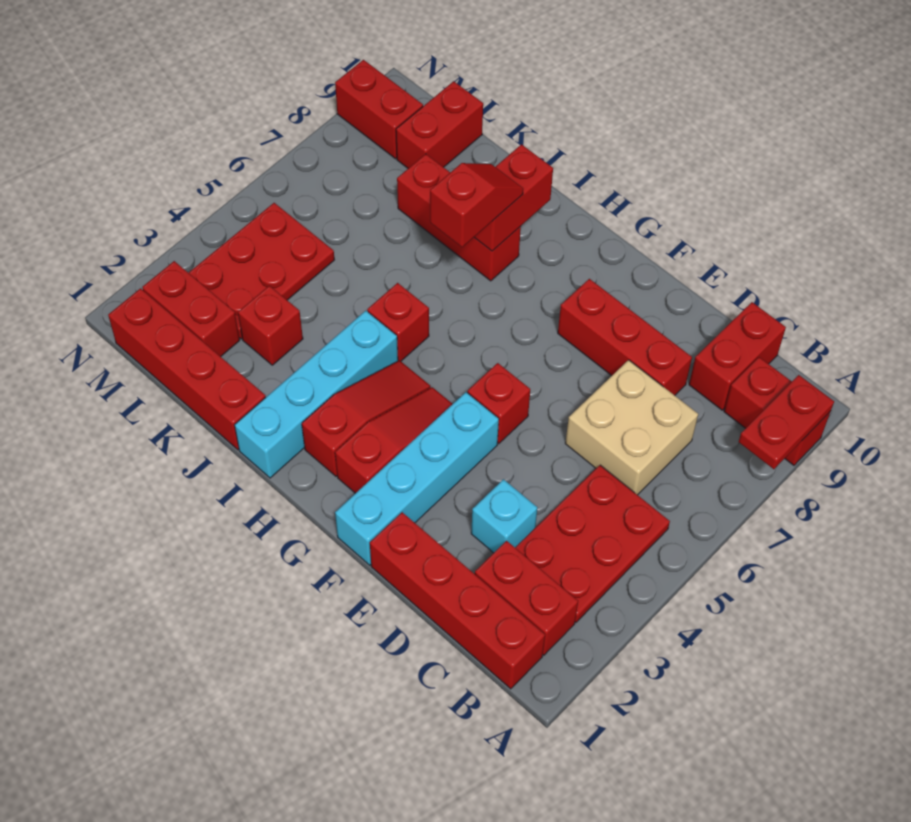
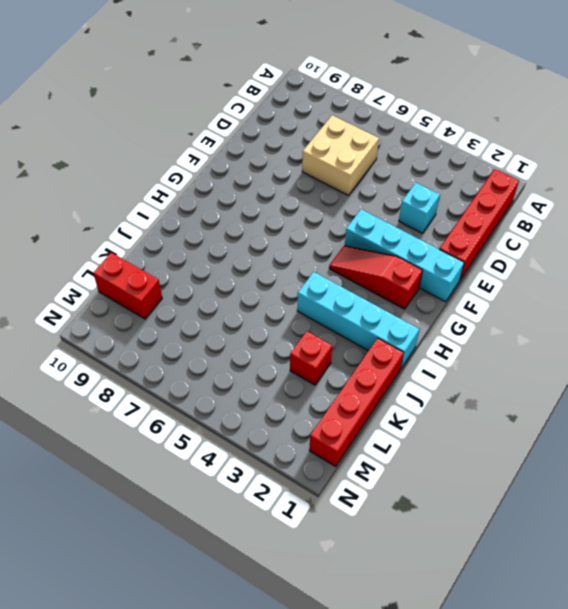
none -> red 1x2 brick [724,357,831,465]
none -> red 1x2 brick [475,541,578,655]
none -> red 2x3 plate [515,465,670,622]

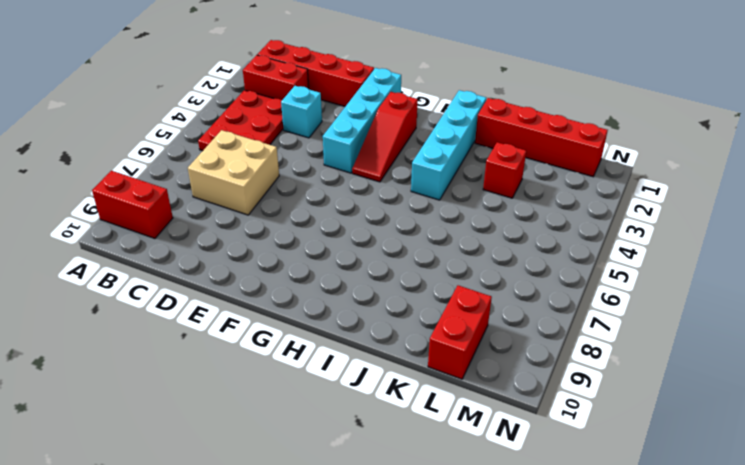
none -> red 1x2 brick [689,302,786,410]
none -> red 1x3 brick [558,279,692,395]
none -> red 1x1 brick [468,363,530,444]

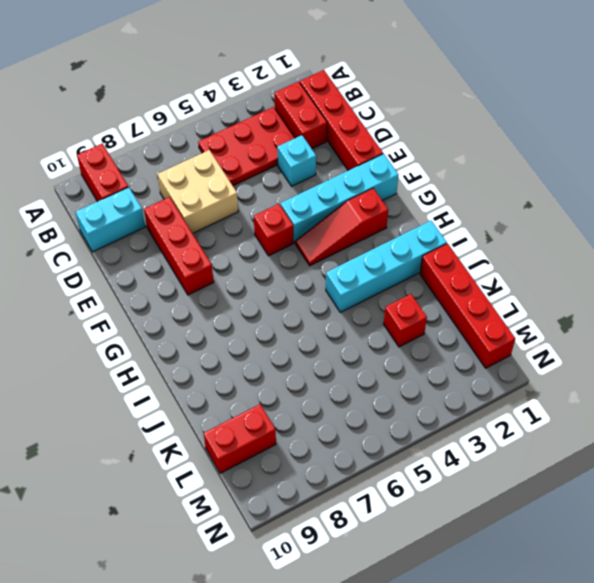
cyan 1x2 brick [76,187,145,252] -> red 1x2 brick [689,302,786,410]
none -> red 1x3 slope [302,360,431,476]
none -> red 1x1 brick [367,283,429,361]
none -> red 1x3 brick [397,154,521,281]

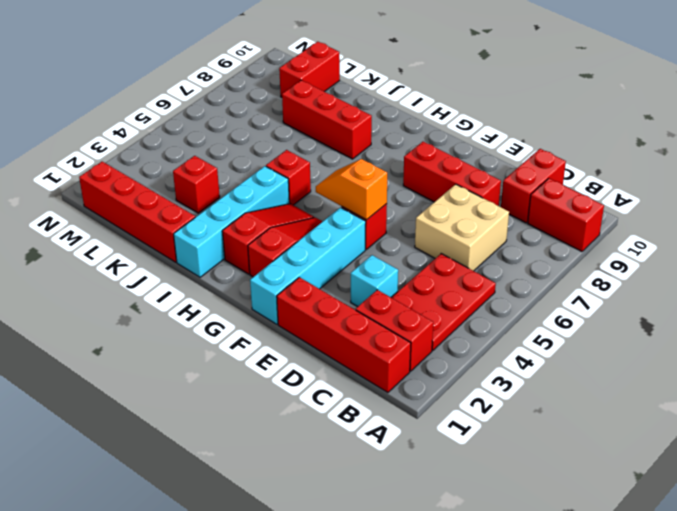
orange 1x2 slope [316,159,387,220] -> none
none -> red 1x2 brick [142,261,240,357]
none -> red 2x3 plate [189,203,334,339]
none -> red 1x2 brick [335,60,423,159]

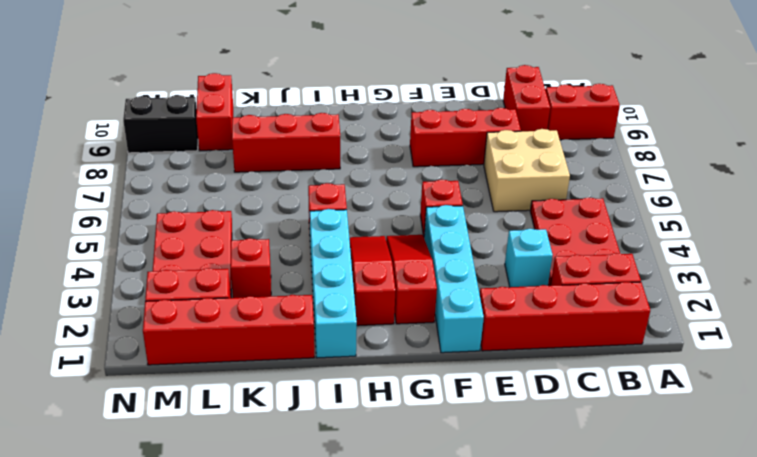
black 1x2 brick [123,95,198,153] -> red 1x2 brick [335,60,423,159]
none -> red 1x2 plate [739,375,834,469]
none -> red 1x2 brick [474,144,553,251]
none -> red 1x2 slope [430,163,523,247]

